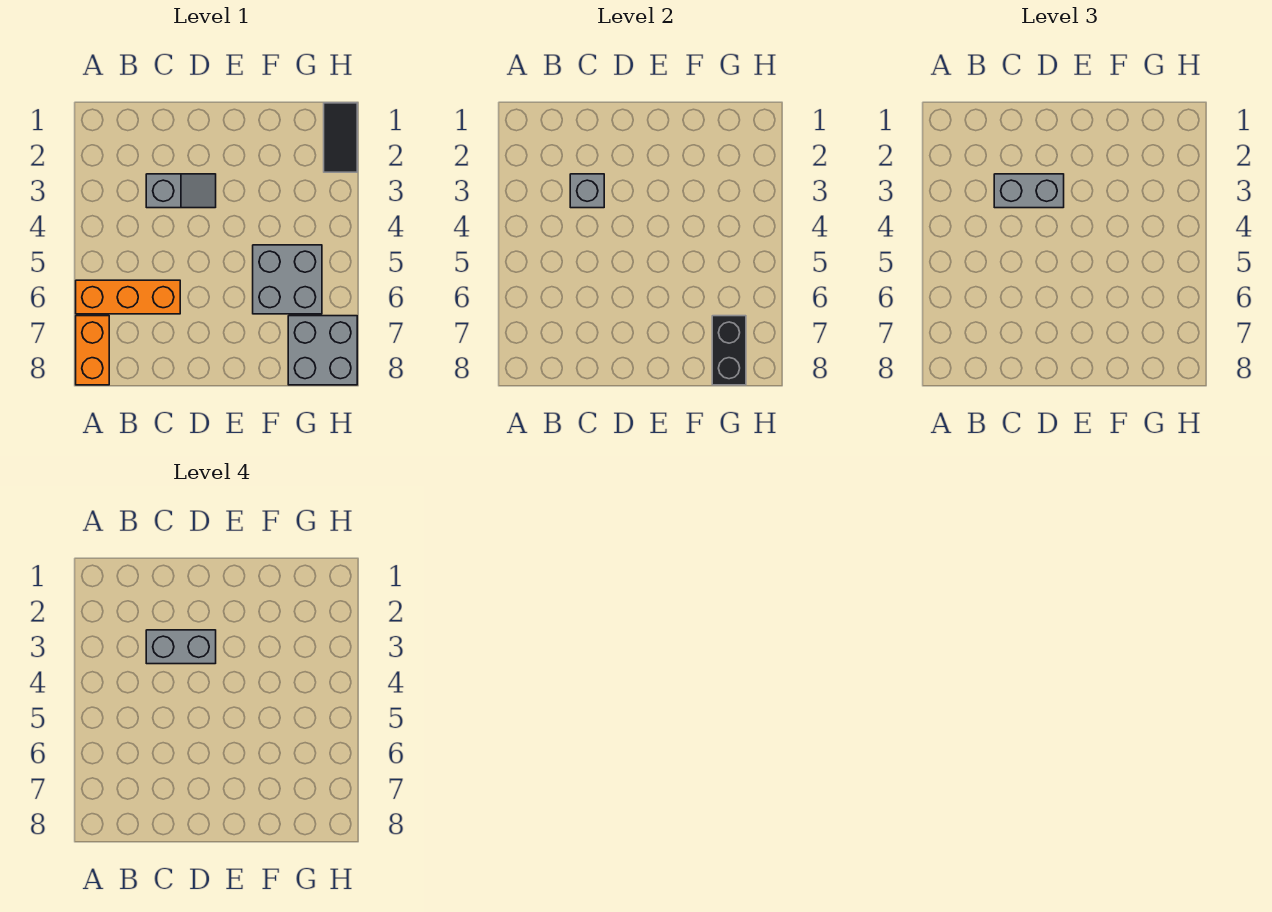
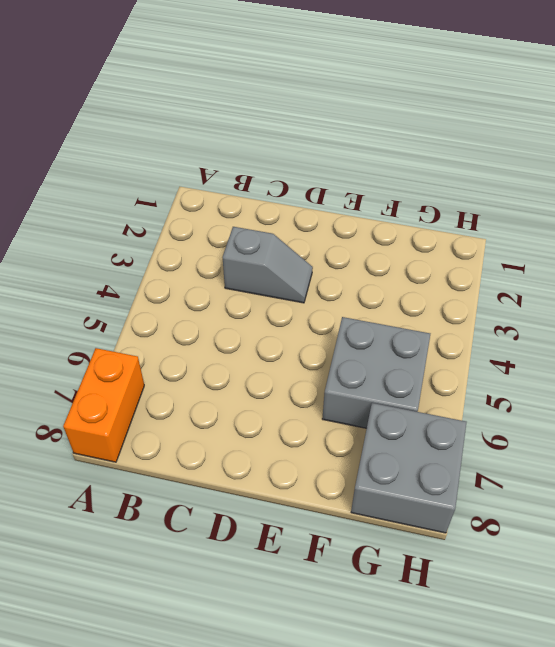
none -> orange 1x3 brick [76,280,180,314]
none -> black 1x2 tile [324,103,357,172]

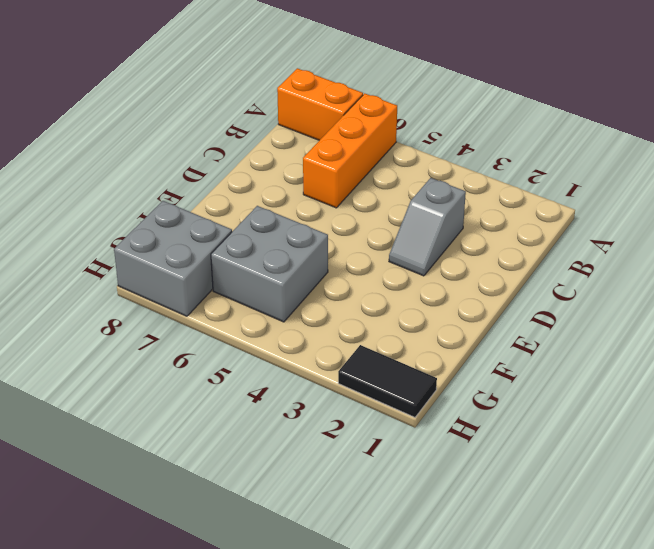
none -> grey 1x1 brick [570,174,604,208]
none -> black 1x2 brick [712,316,746,385]

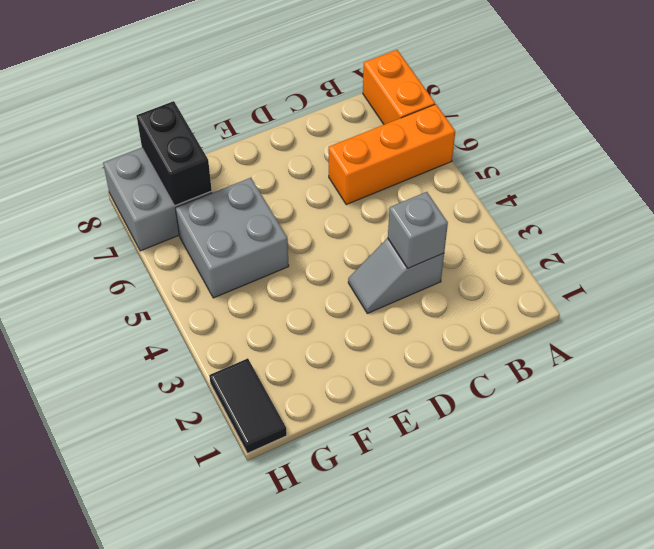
none -> grey 1x2 brick [994,174,1064,208]
none -> grey 1x2 brick [146,630,216,664]

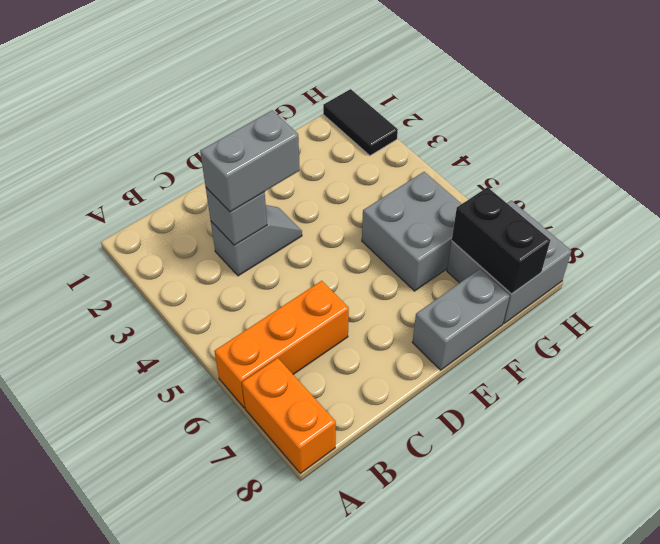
grey 1x2 brick [412,269,510,370] -> grey 1x2 brick moved to [146,630,216,664]

